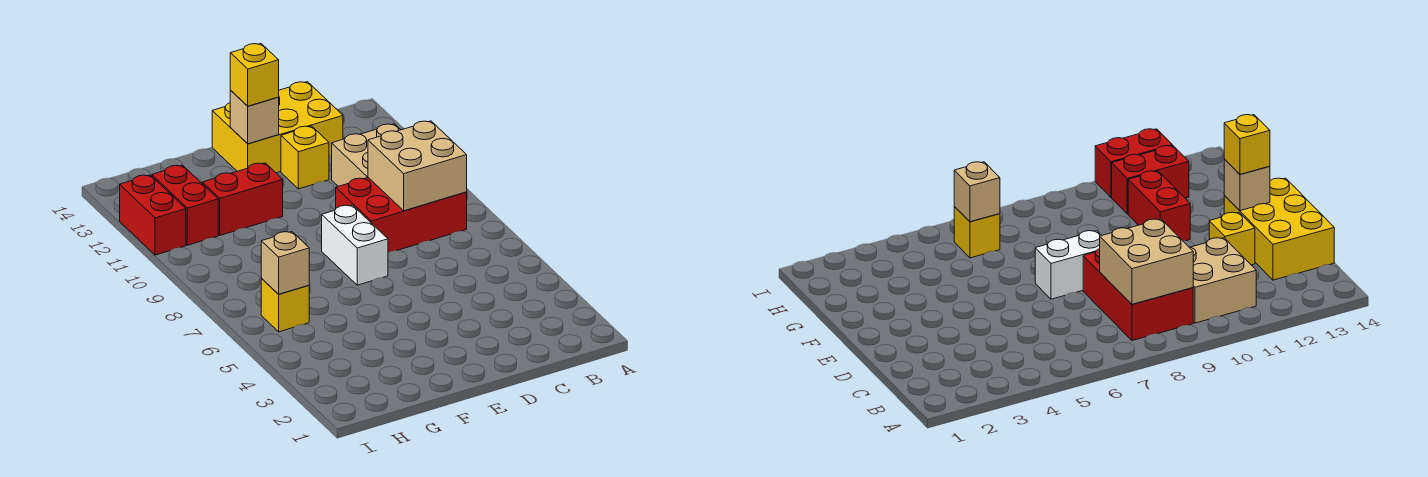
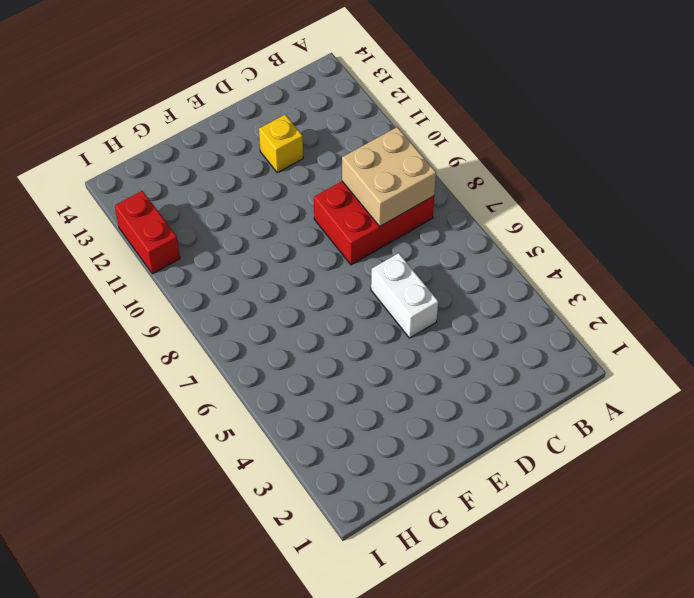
white 1x2 brick [371,253,438,338] -> white 1x2 brick moved to [322,205,388,285]
none -> tan 2x2 brick [332,124,401,186]
none -> yellow 2x3 brick [212,82,343,173]
none -> red 1x2 brick [202,163,283,235]

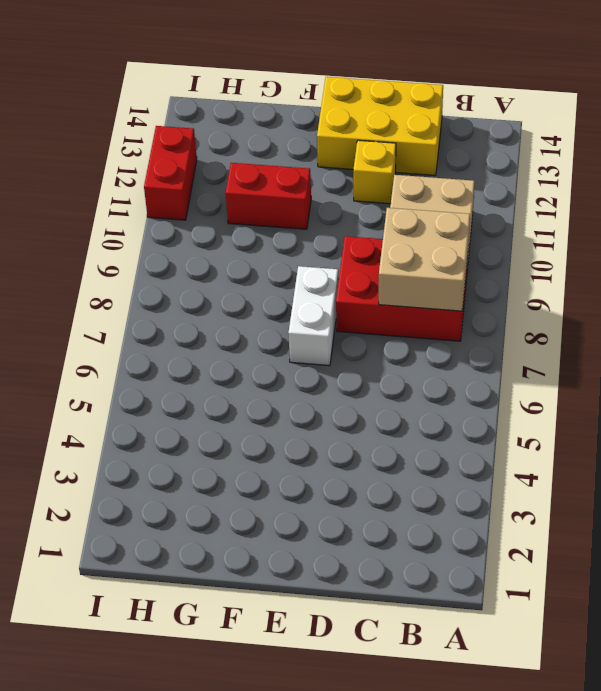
none -> yellow 1x1 brick [261,278,309,332]
none -> red 1x2 brick [152,165,218,245]
none -> tan 1x1 brick [230,91,279,144]

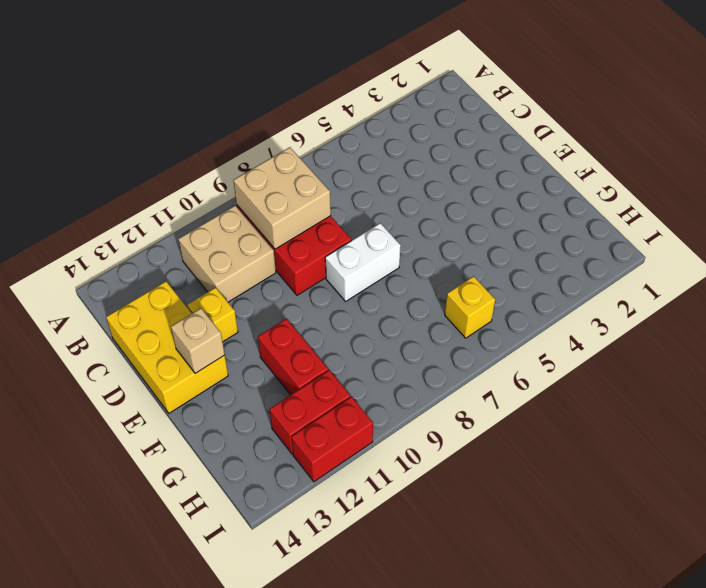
none -> tan 1x1 brick [261,232,309,294]
none -> yellow 1x1 brick [230,44,279,106]

